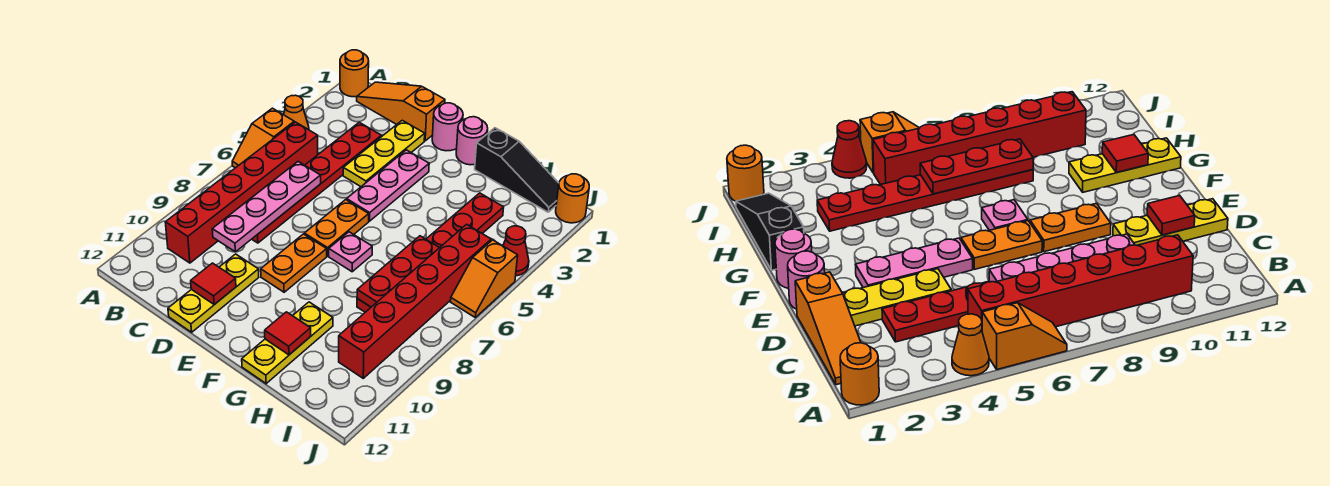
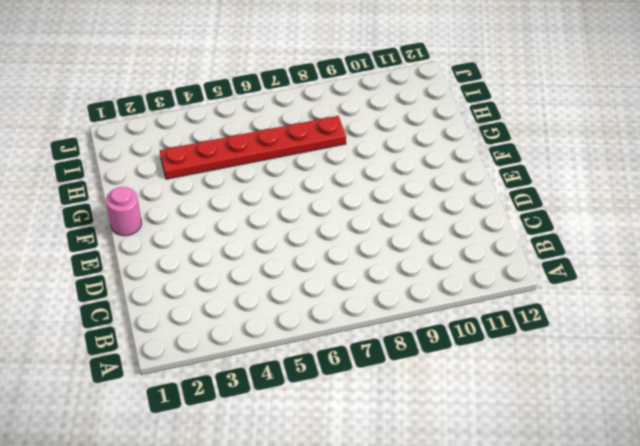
none -> orange 1x1 round brick [340,50,369,97]
none -> orange 1x1 cone [284,95,309,130]
none -> orange 1x2 slope [232,108,294,168]

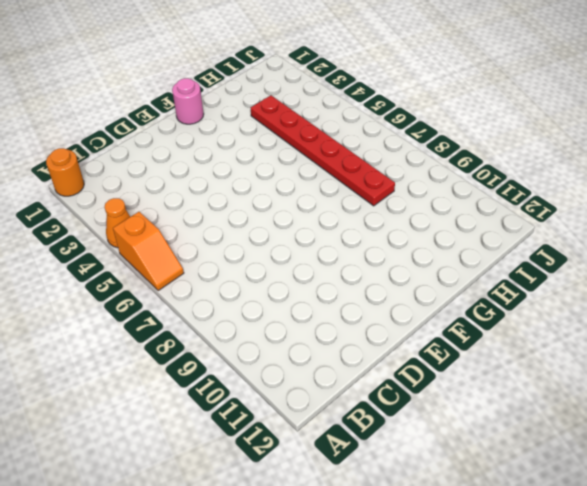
none -> orange 1x3 slope [357,82,445,141]
none -> red 1x6 brick [165,122,318,263]
none -> red 1x6 plate [252,122,381,243]

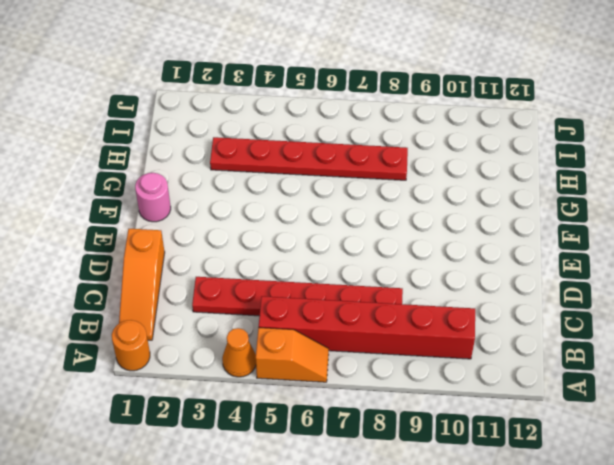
none -> yellow 1x3 plate [343,120,425,187]
none -> yellow 1x3 plate [168,254,259,332]
none -> pink 1x1 round brick [432,103,463,151]

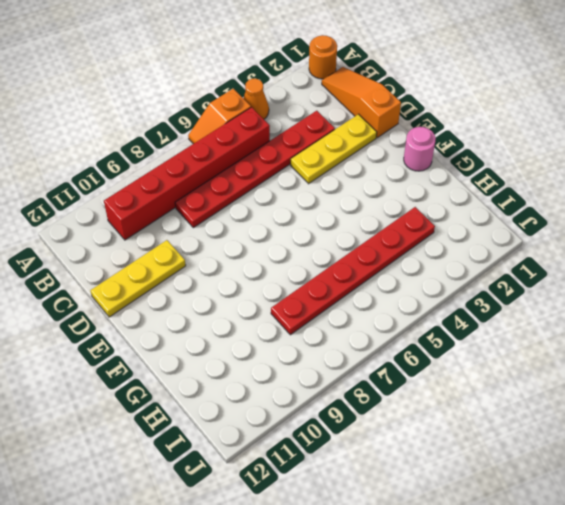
none -> pink 1x1 round brick [432,103,463,151]
none -> pink 1x3 plate [347,150,429,221]
none -> orange 1x2 plate [304,200,369,256]

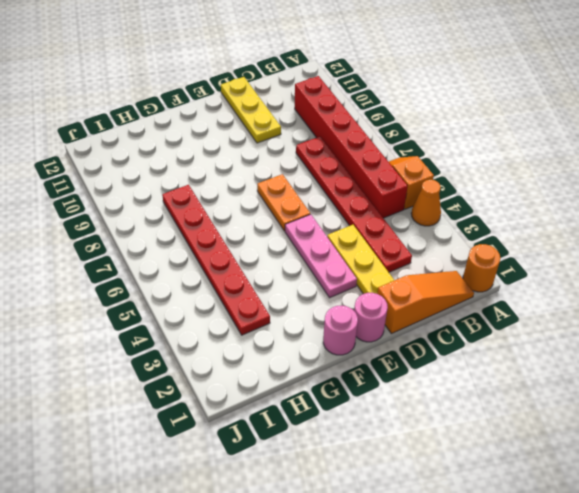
none -> orange 1x2 plate [261,234,327,292]
none -> pink 1x1 plate [329,232,372,272]
none -> black 1x3 slope [475,128,559,212]

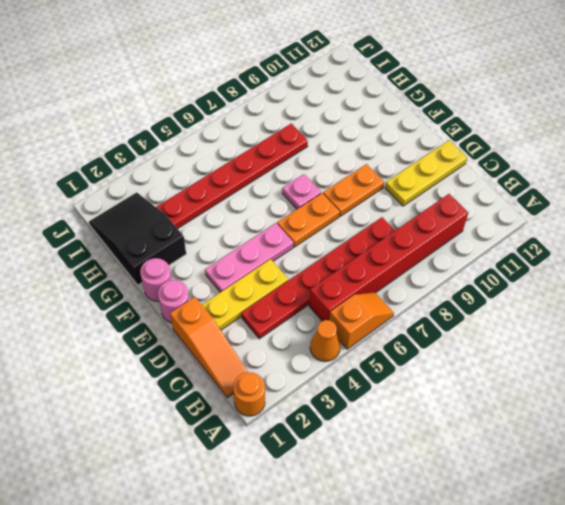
black 2x3 slope [89,192,186,285] -> black 1x3 slope [475,128,559,212]
none -> yellow 1x3 plate [242,302,333,384]
none -> red 1x6 brick [339,224,491,378]
none -> orange 1x1 round brick [556,174,589,223]

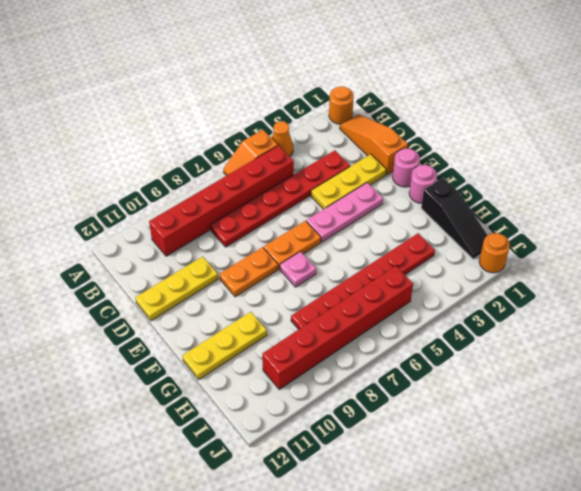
none -> red 1x1 cone [503,226,529,276]
none -> orange 1x2 slope [451,240,518,317]
none -> pink 1x4 plate [212,162,321,252]

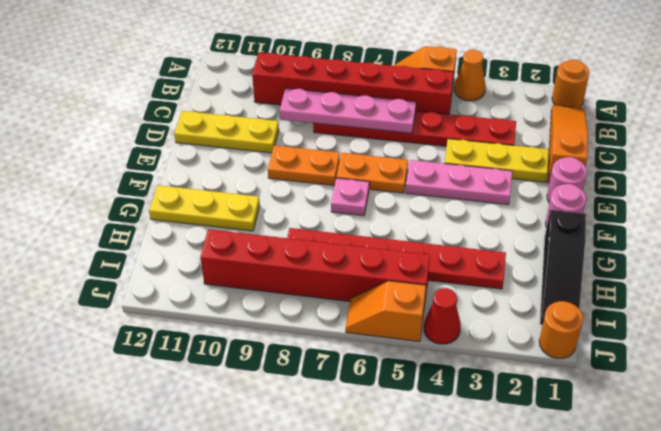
none -> red 1x1 tile [191,263,236,304]
none -> red 1x1 tile [265,312,311,355]
none -> red 1x3 plate [357,236,439,307]

